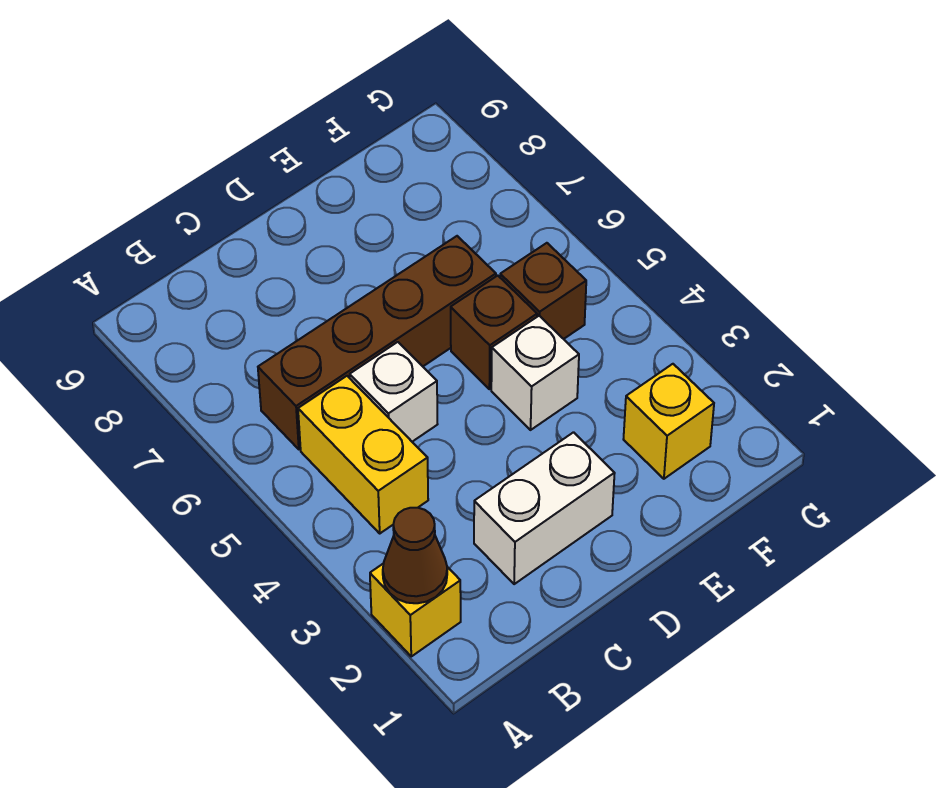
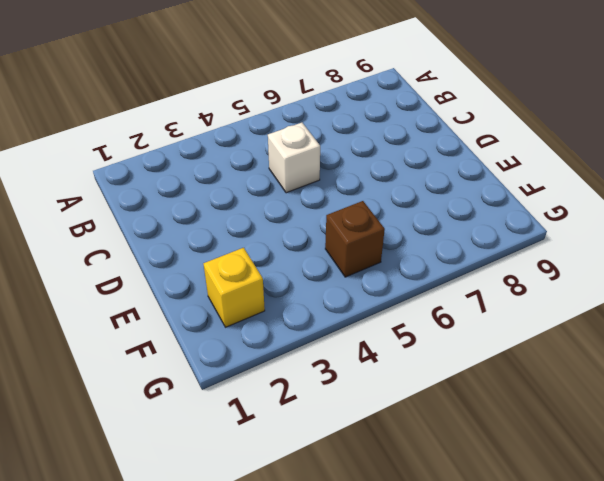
none -> yellow 1x1 brick [370,563,461,656]
none -> yellow 1x2 brick [298,376,428,533]

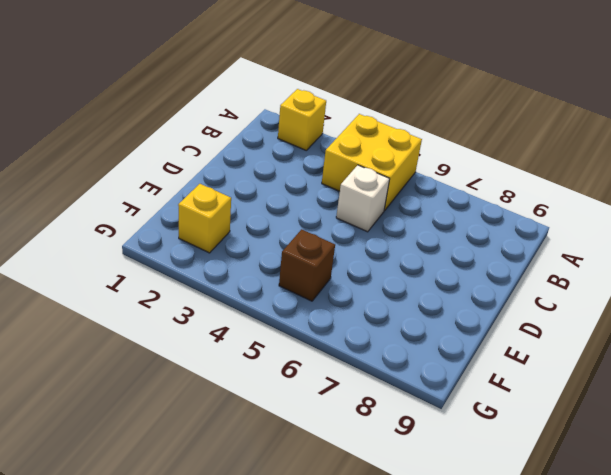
yellow 2x2 brick [322,114,422,211] -> yellow 1x2 brick [298,376,428,533]
none -> brown 1x4 brick [258,236,496,449]
none -> white 1x2 brick [474,432,615,584]

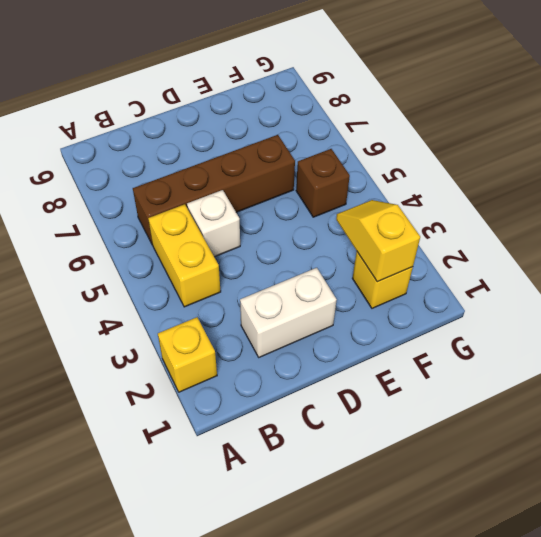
yellow 1x2 slope [336,200,420,282] -> none
none -> white 1x1 brick [491,316,579,430]
none -> brown 1x1 brick [451,276,537,389]

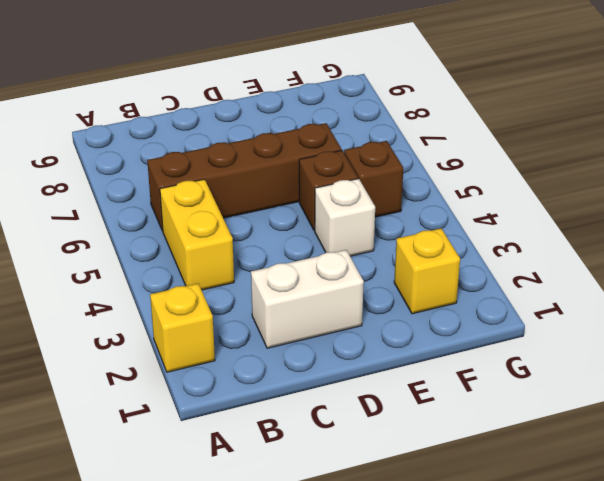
none -> white 1x1 brick [350,342,438,442]
none -> brown 1x1 cone [383,508,447,603]

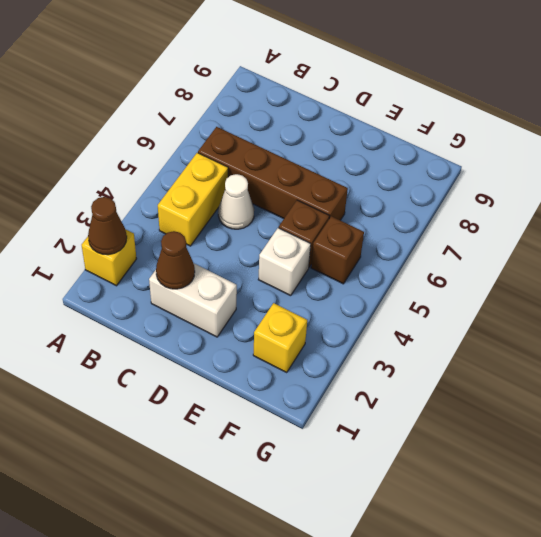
brown 1x1 cone [156,231,195,289] -> none
white 1x1 cone [218,174,254,229] -> white 1x1 brick [350,342,438,442]

